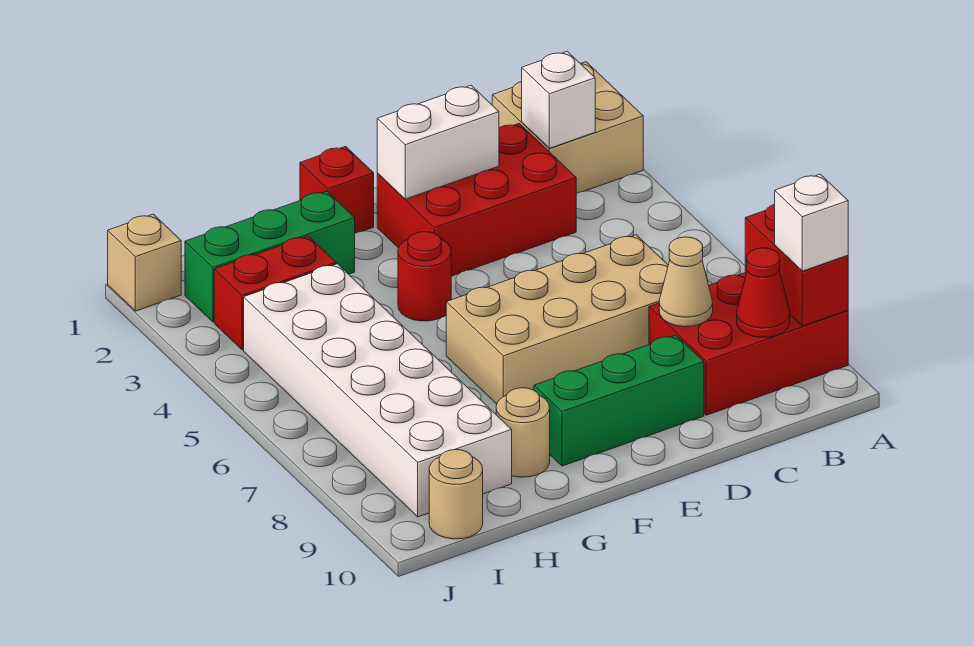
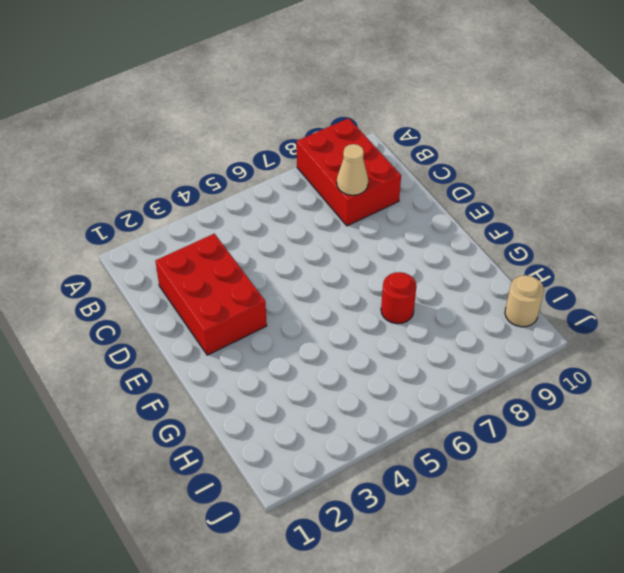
red 1x1 round brick [381,272,416,324] -> red 1x1 round brick moved to [398,232,451,321]
none -> tan 2x2 brick [492,62,643,194]
none -> tan 2x4 brick [446,235,668,404]
none -> green 1x3 brick [534,335,704,466]

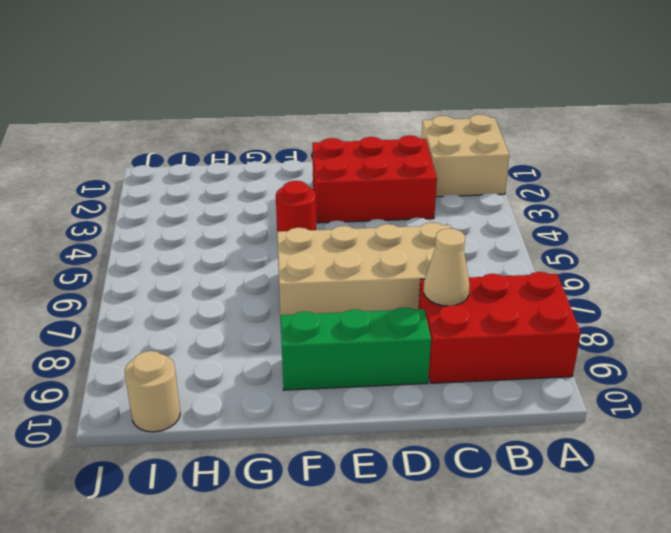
none -> red 1x1 brick [300,146,374,233]
none -> green 1x3 brick [185,191,355,322]
none -> tan 1x1 round brick [496,388,550,477]

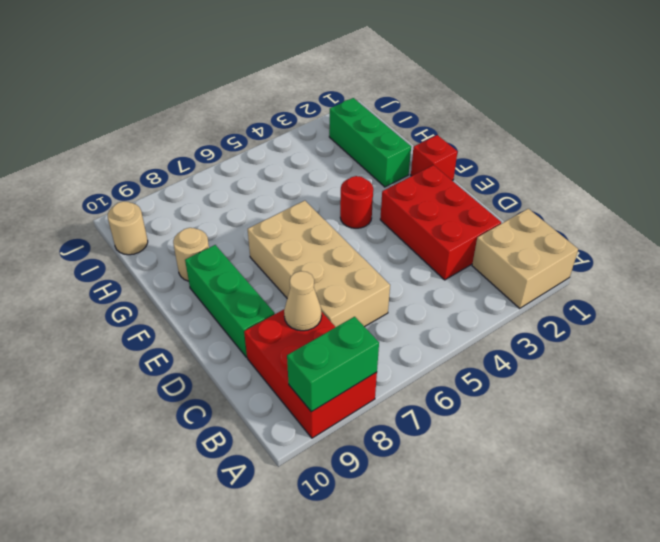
green 1x2 brick [287,317,379,412] -> red 1x2 brick [745,204,848,326]
none -> red 1x2 brick [214,236,336,350]
none -> white 2x6 brick [244,264,512,517]
none -> tan 1x1 brick [108,214,181,311]

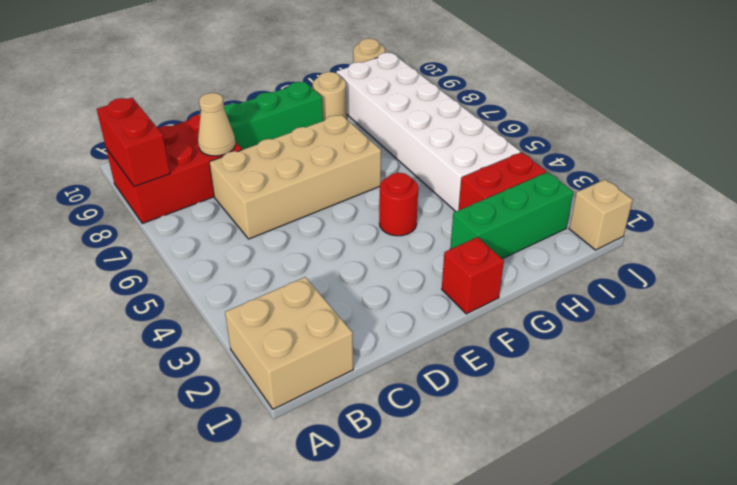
none -> red 2x3 brick [377,124,576,276]
none -> white 1x1 brick [522,51,595,148]
none -> red 1x1 cone [737,248,790,337]

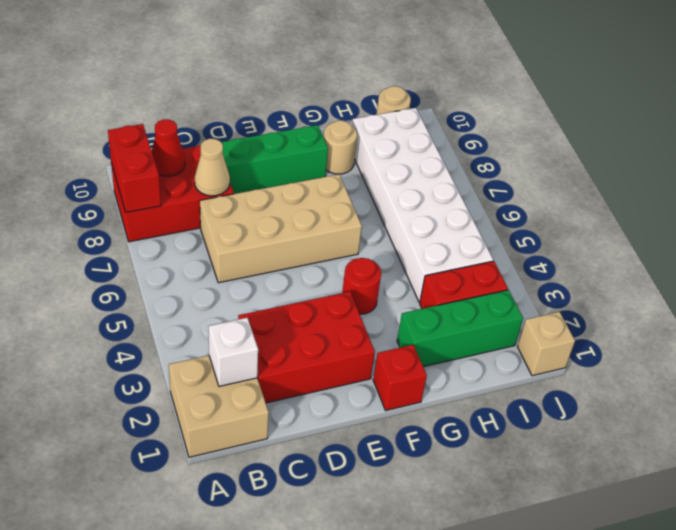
none -> white 1x2 brick [377,85,499,199]
none -> white 1x1 brick [775,174,848,271]

